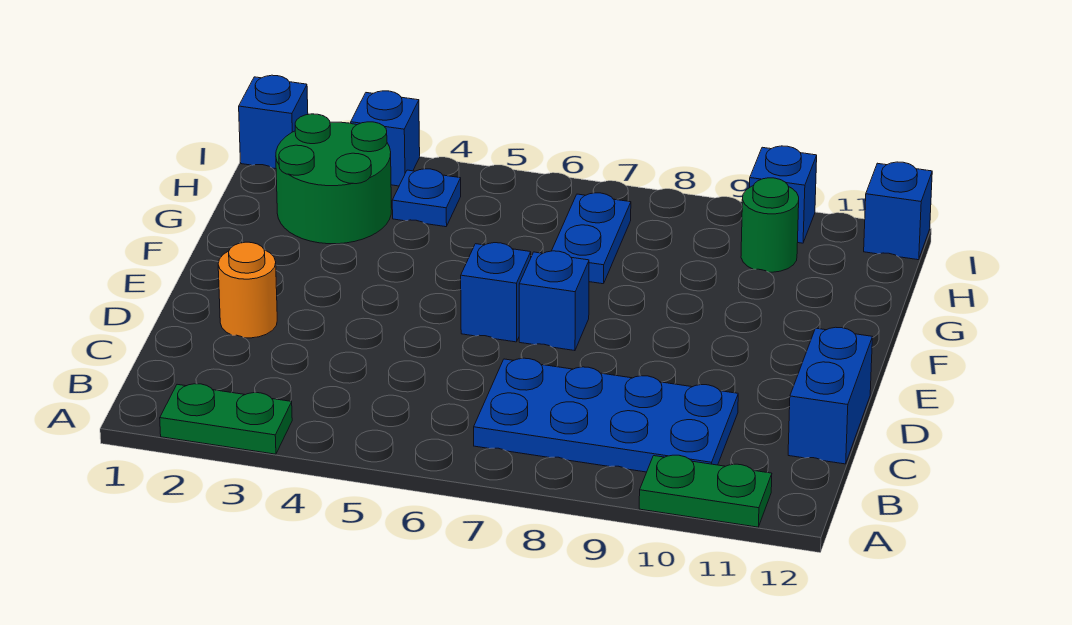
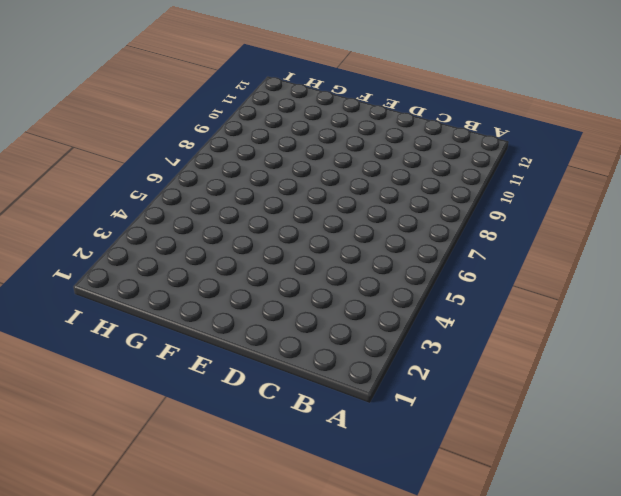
none -> green 1x2 plate [160,384,292,454]
none -> green 1x2 plate [639,455,772,527]
none -> blue 2x4 plate [474,358,738,472]

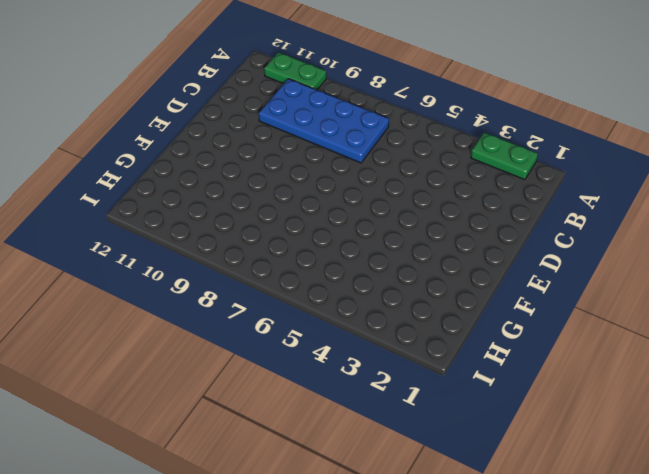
none -> blue 1x2 brick [788,327,872,464]
none -> orange 1x1 round brick [218,242,277,338]
none -> blue 1x1 brick [461,243,531,342]

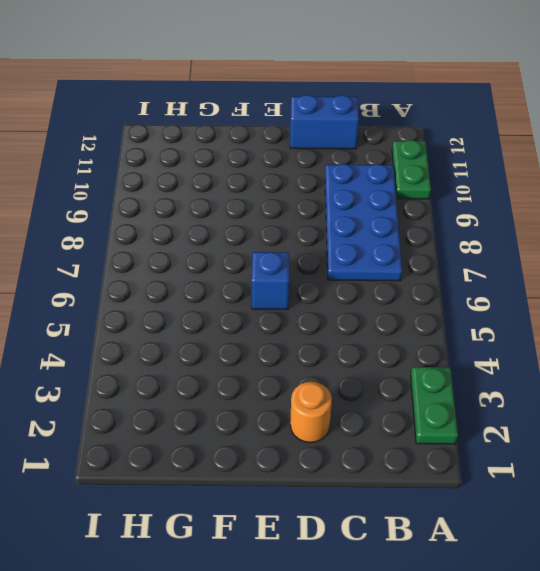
none -> blue 1x1 brick [519,251,589,351]
none -> green 2x2 round brick [276,114,392,244]
none -> blue 1x2 plate [552,193,631,284]

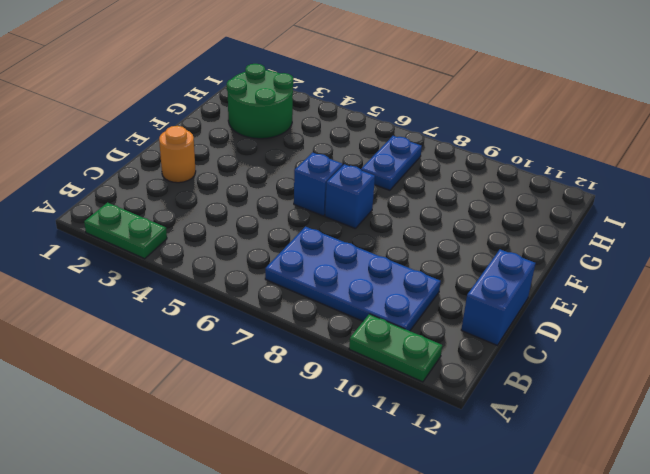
none -> blue 1x1 plate [392,169,461,227]
none -> green 1x1 round brick [741,178,799,272]
none -> blue 1x1 brick [239,75,308,169]

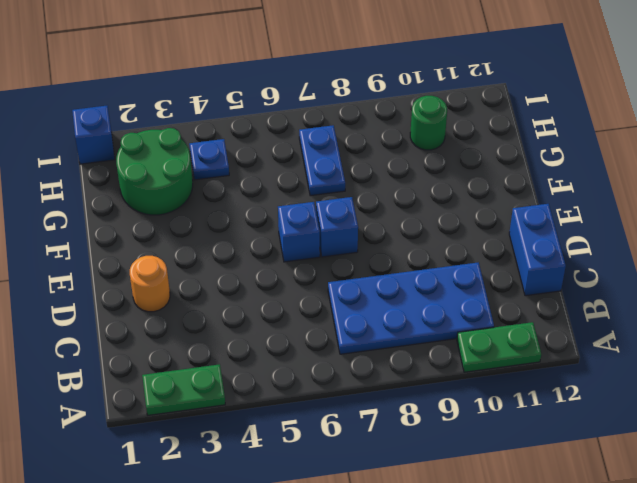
none -> blue 1x1 brick [351,91,420,186]
none -> blue 1x1 brick [750,146,817,243]
none -> blue 1x1 brick [864,162,932,260]

